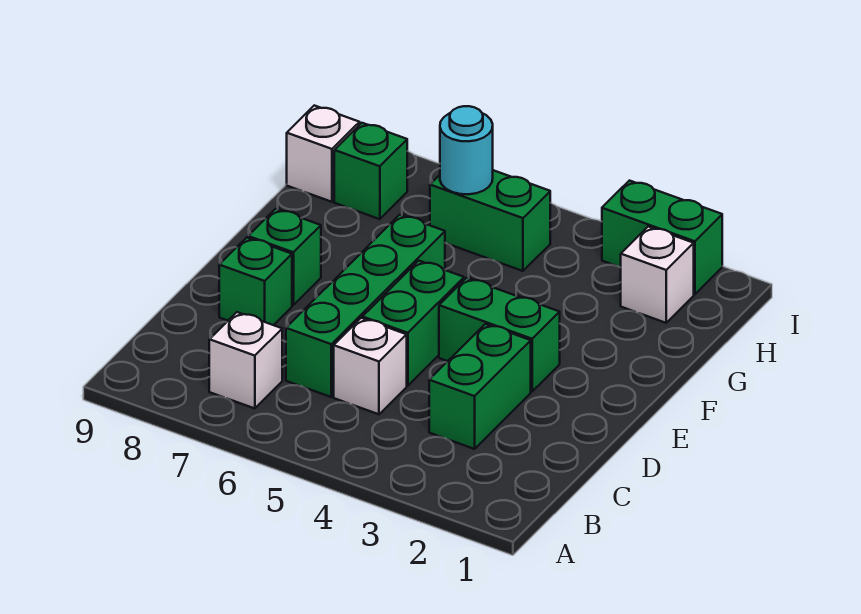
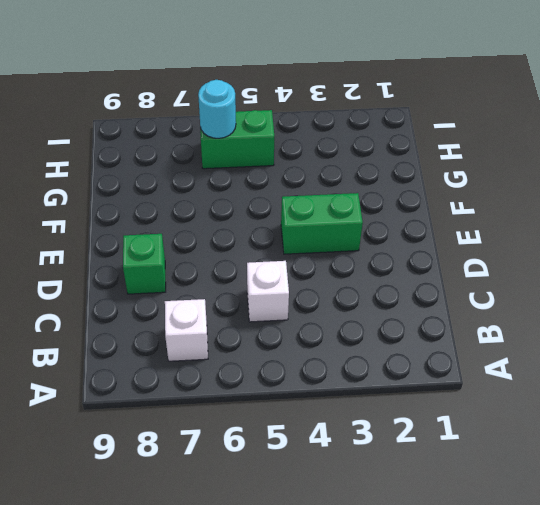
none -> green 1x2 brick [429,324,531,449]
none -> green 1x4 brick [286,215,445,397]
none -> green 1x2 brick [362,261,464,386]

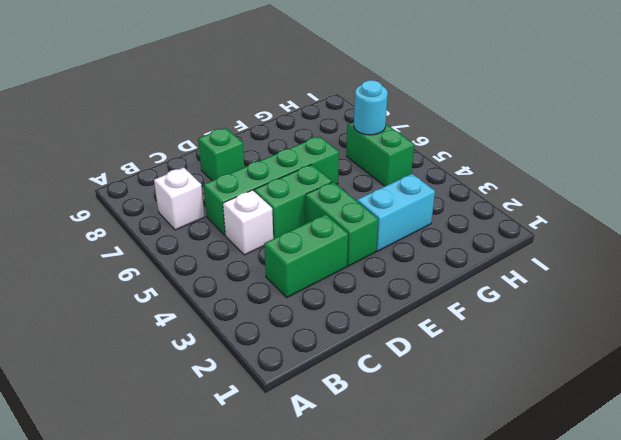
cyan 1x2 brick [357,174,435,251] -> none
none -> green 1x1 brick [248,209,321,305]
none -> white 1x1 brick [620,226,694,323]
none -> green 1x1 brick [334,123,407,219]

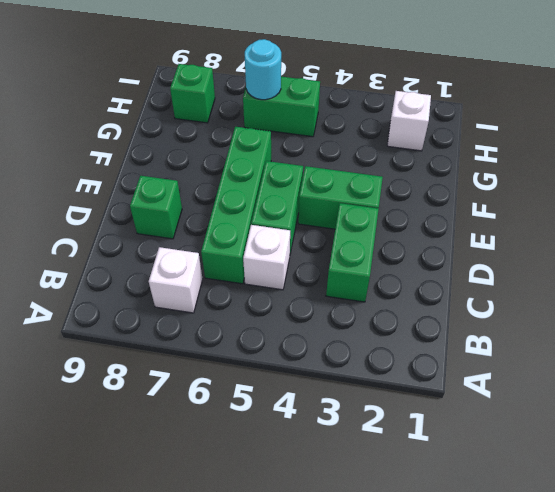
none -> green 1x1 brick [248,209,321,305]
none -> white 1x1 brick [287,105,360,202]
none -> green 1x2 brick [602,181,722,294]

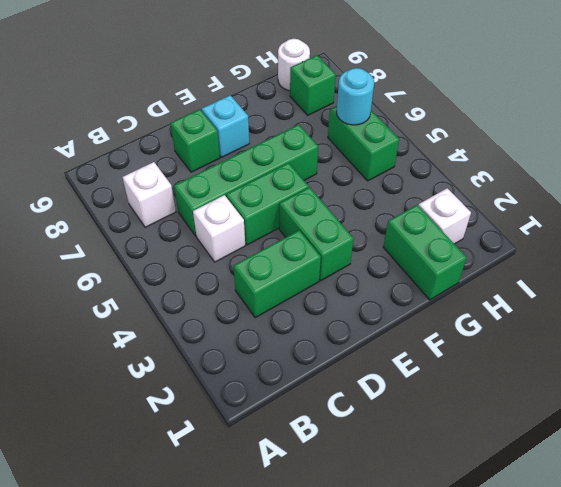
cyan 1x1 brick [201,95,249,157] -> green 1x1 brick [248,209,321,305]
green 1x2 brick [383,205,467,300] -> green 1x2 brick moved to [602,181,722,294]
white 1x1 round brick [278,39,310,91] -> white 1x1 brick [287,105,360,202]

